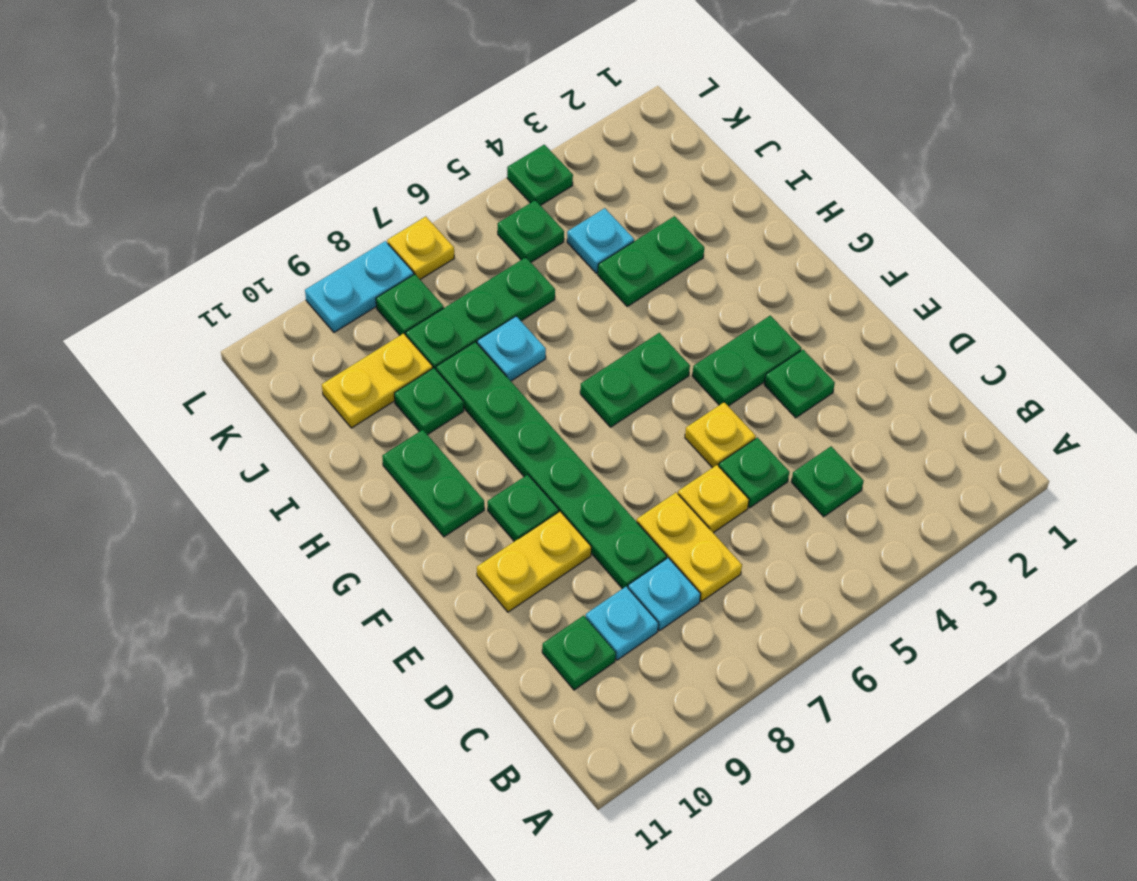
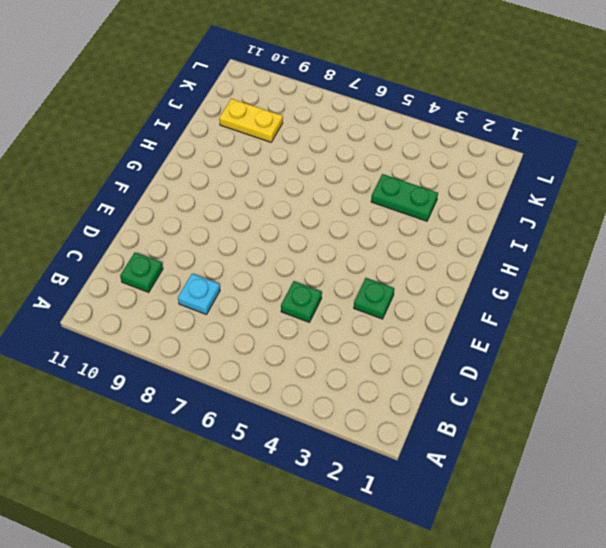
none -> green 1x1 plate [791,447,864,517]
none -> yellow 1x2 plate [637,492,742,602]
none -> cyan 1x1 plate [586,587,658,660]

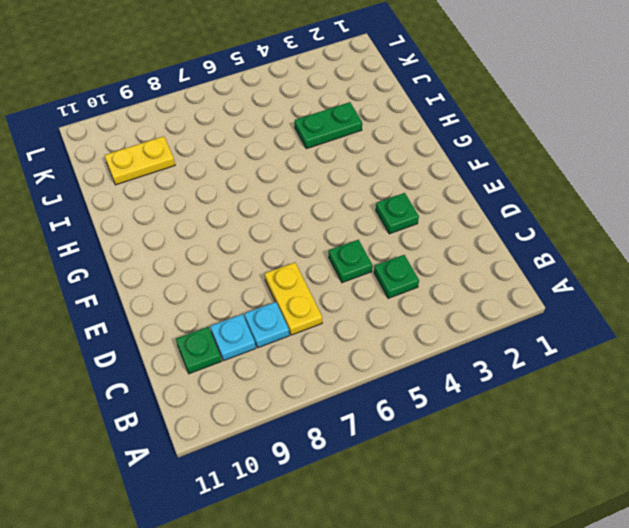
none -> yellow 1x1 plate [678,465,749,533]
none -> green 1x6 plate [436,342,667,589]
none -> yellow 1x1 plate [685,402,756,468]

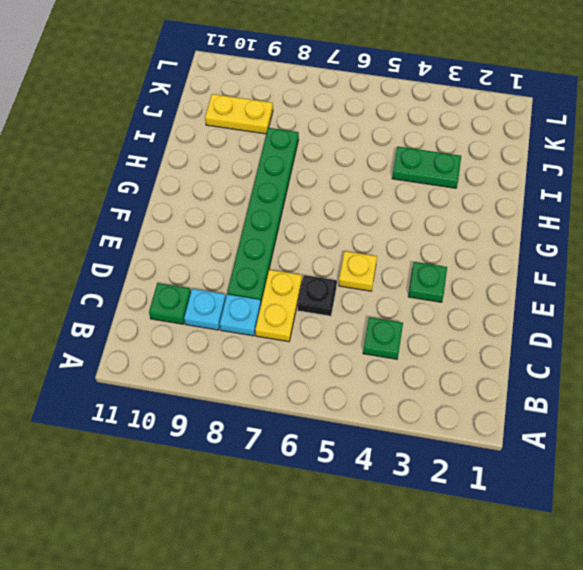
black 1x1 plate [298,275,337,316] -> yellow 1x1 plate [678,465,749,533]
none -> green 1x1 plate [719,438,789,508]
none -> yellow 1x2 plate [477,511,591,612]
none -> green 1x2 plate [692,316,801,406]

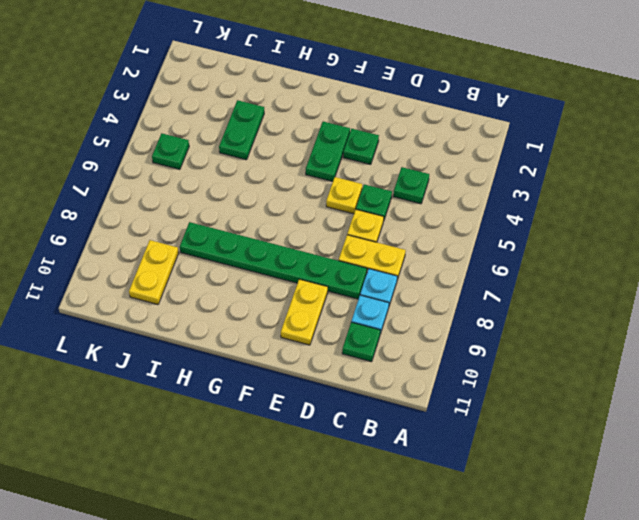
none -> green 1x1 plate [488,475,559,541]
none -> green 1x2 plate [580,333,690,427]
none -> green 1x2 plate [382,430,484,537]

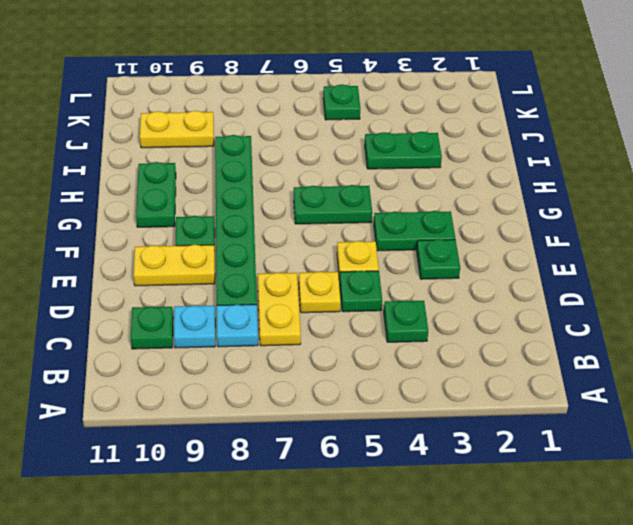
none -> cyan 1x1 plate [477,316,546,381]
none -> green 1x1 plate [394,368,464,435]
none -> cyan 1x1 plate [567,208,634,273]

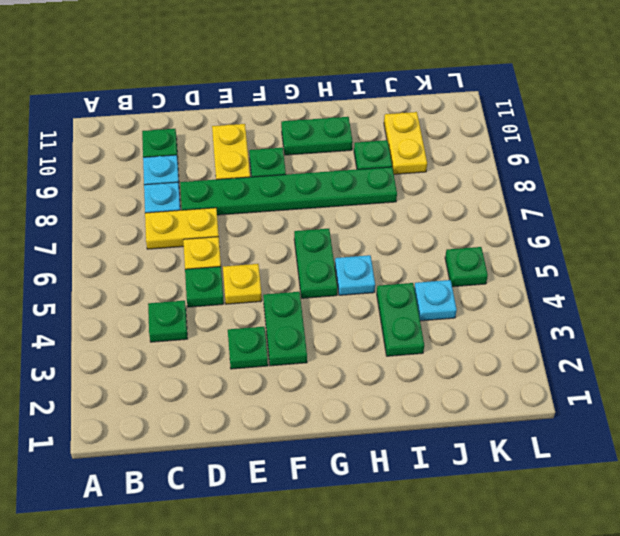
cyan 1x1 plate [335,255,375,295] -> cyan 1x1 plate moved to [477,316,546,381]
none -> green 1x3 plate [406,257,555,369]
none -> green 1x1 plate [376,274,444,335]
none -> green 1x1 plate [507,145,573,206]

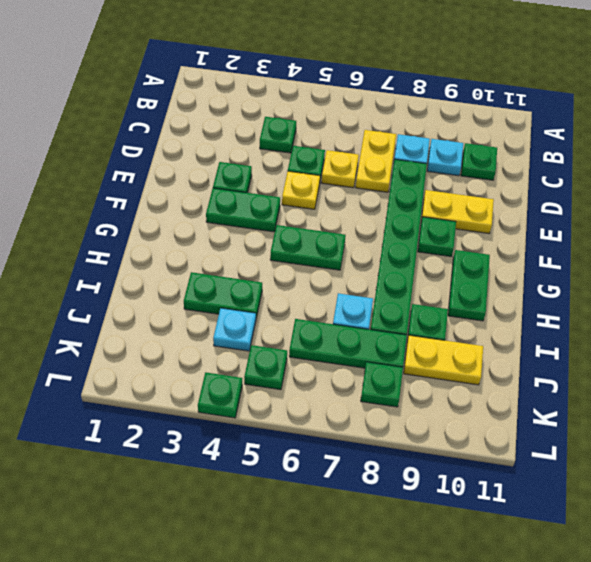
none -> yellow 1x1 plate [387,217,454,279]
none -> cyan 1x2 plate [305,241,414,332]

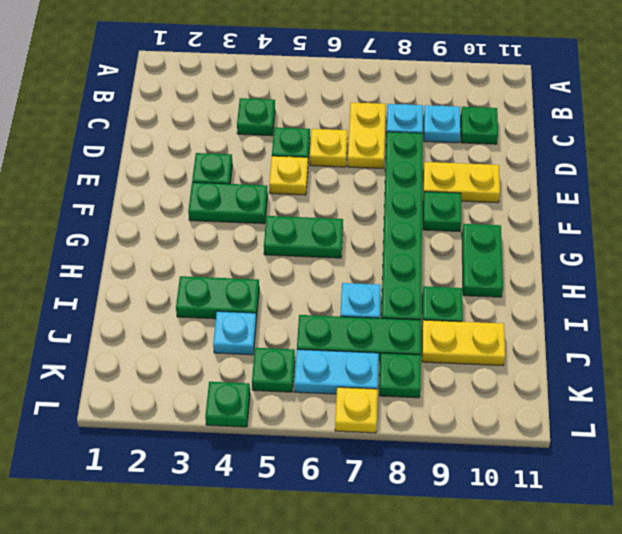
cyan 1x2 plate [294,350,379,394] -> cyan 1x2 plate moved to [305,241,414,332]

